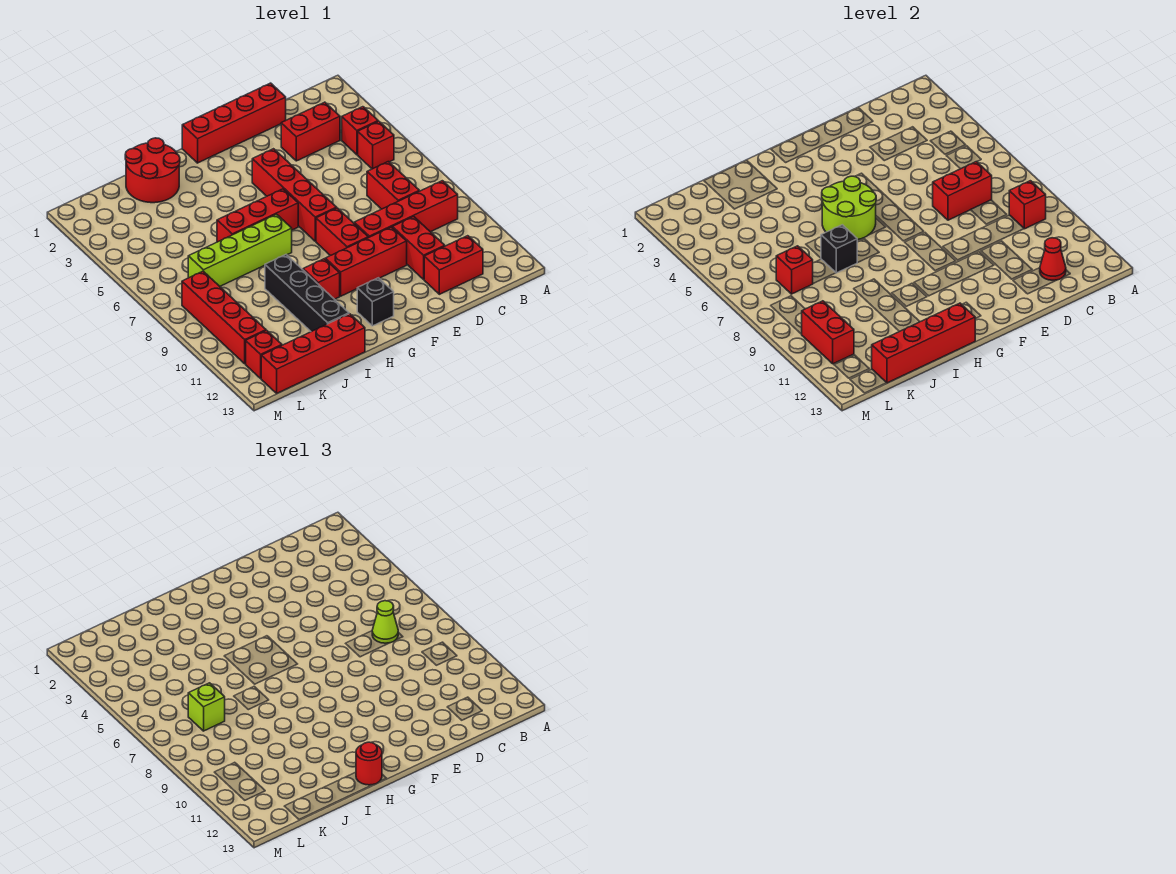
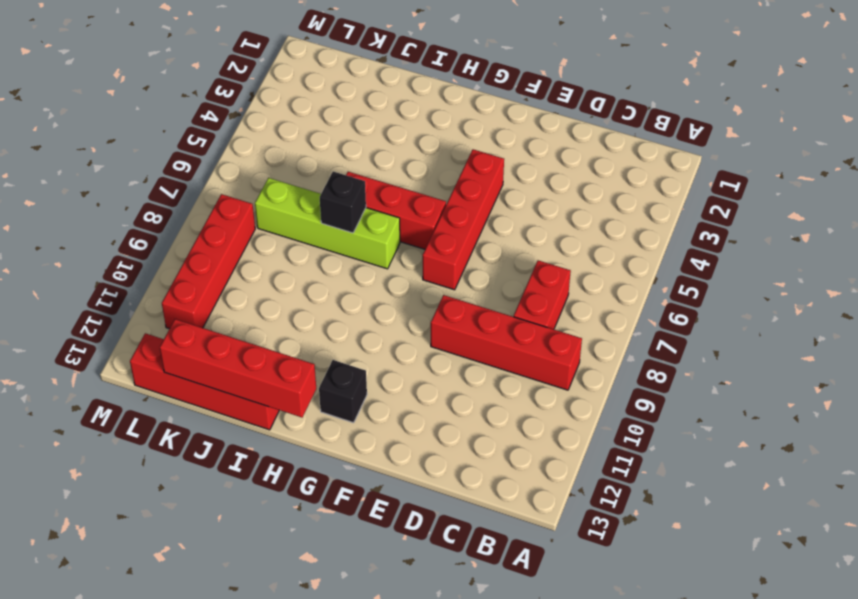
none -> red 1x1 brick [342,107,378,155]
none -> red 1x1 brick [358,121,394,169]
none -> red 1x2 brick [281,102,340,161]
none -> red 1x2 brick [424,236,483,294]

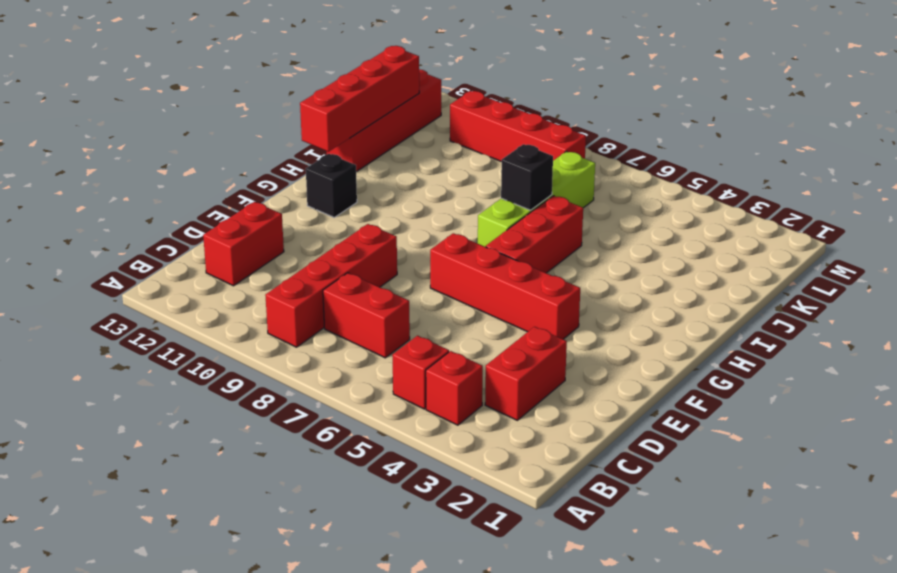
none -> red 1x4 brick [182,83,286,163]
none -> red 1x2 brick [392,217,445,279]
none -> red 1x3 brick [325,227,407,296]
none -> red 1x2 brick [316,208,368,256]

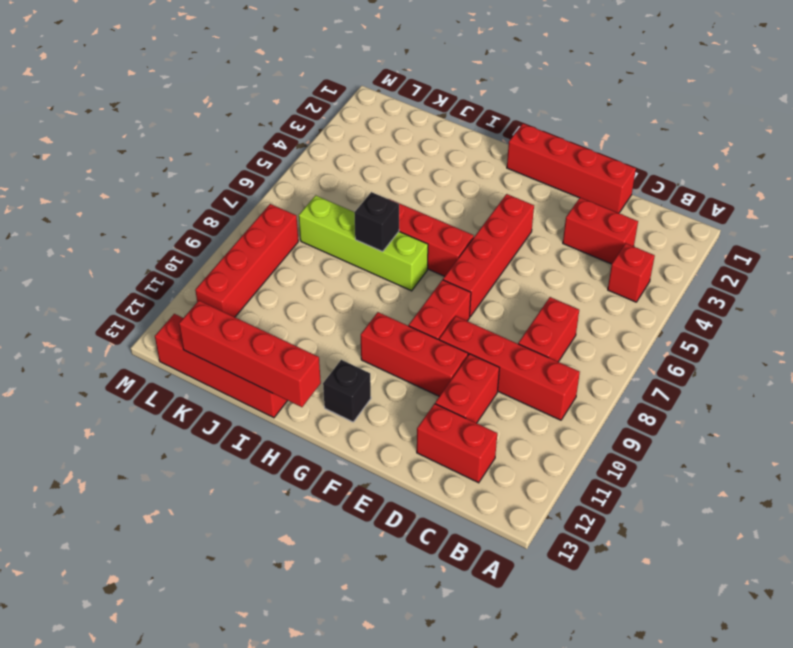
none -> red 1x1 brick [358,121,394,169]
none -> red 1x1 brick [303,259,340,299]
none -> red 2x2 round brick [125,138,180,203]
none -> black 1x4 brick [265,255,349,332]

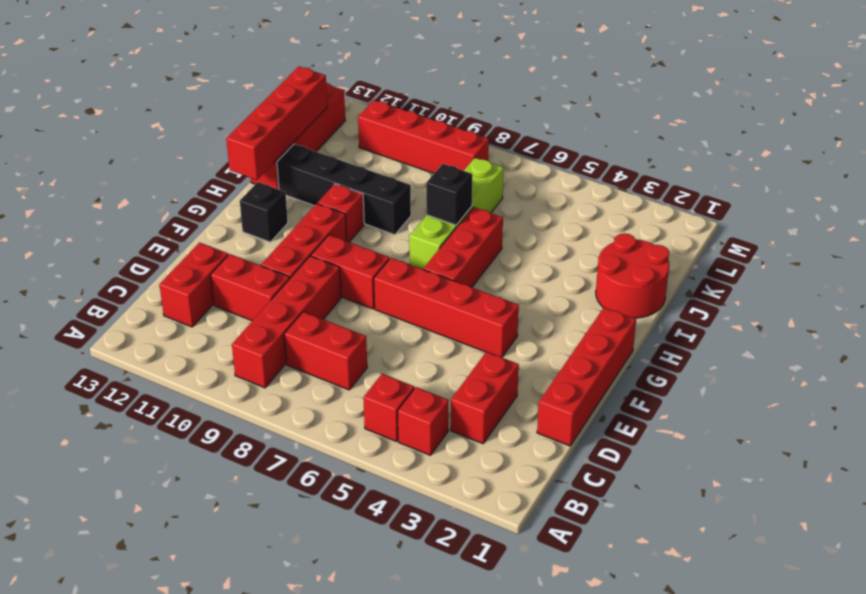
none -> red 1x1 brick [246,330,282,378]
none -> red 1x1 brick [1009,181,1046,229]
none -> red 1x2 brick [933,162,992,220]
none -> red 1x1 cone [1040,238,1066,280]

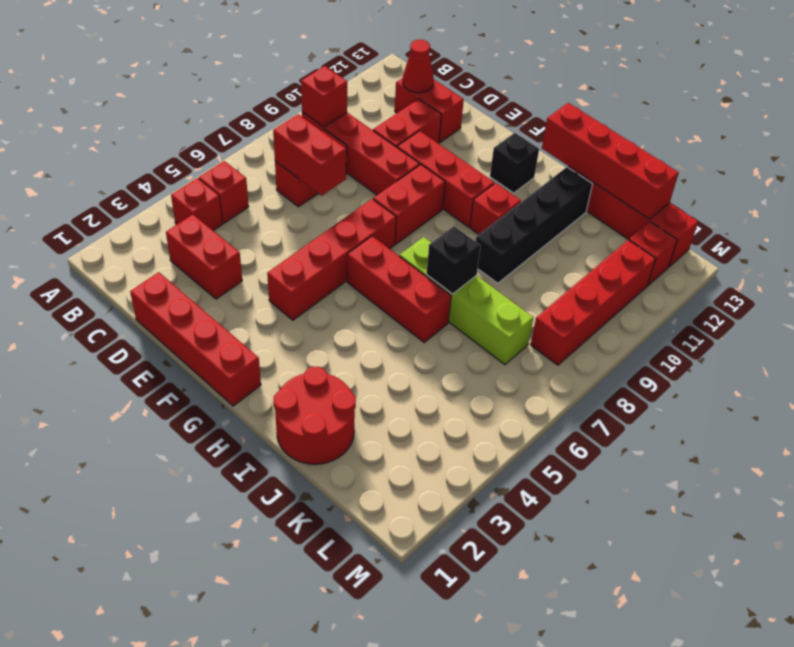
none -> lime 2x2 round brick [822,176,876,240]
none -> red 1x1 brick [776,246,813,294]
none -> red 1x2 brick [802,301,854,364]
none -> lime 1x1 cone [372,601,398,643]

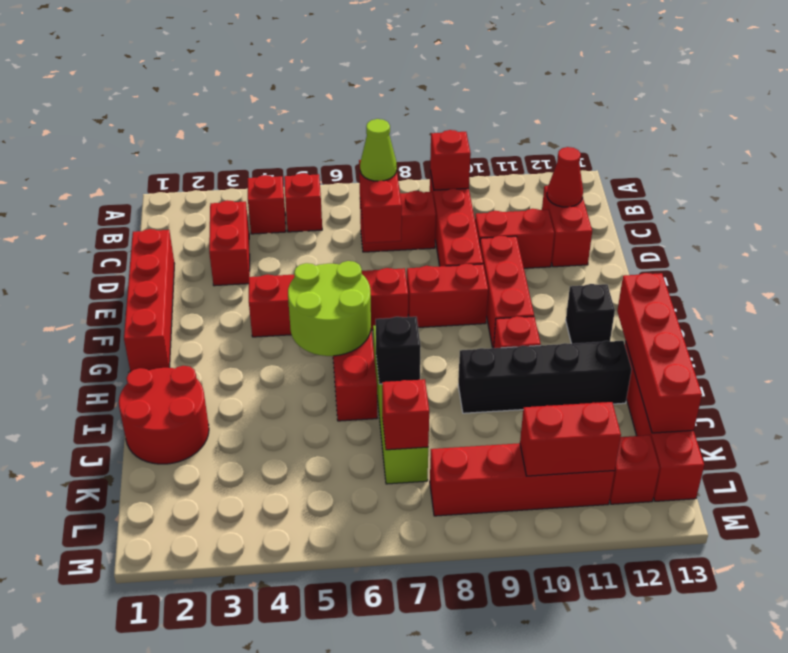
none -> red 1x1 round brick [356,742,382,785]
none -> lime 1x1 brick [188,683,225,731]

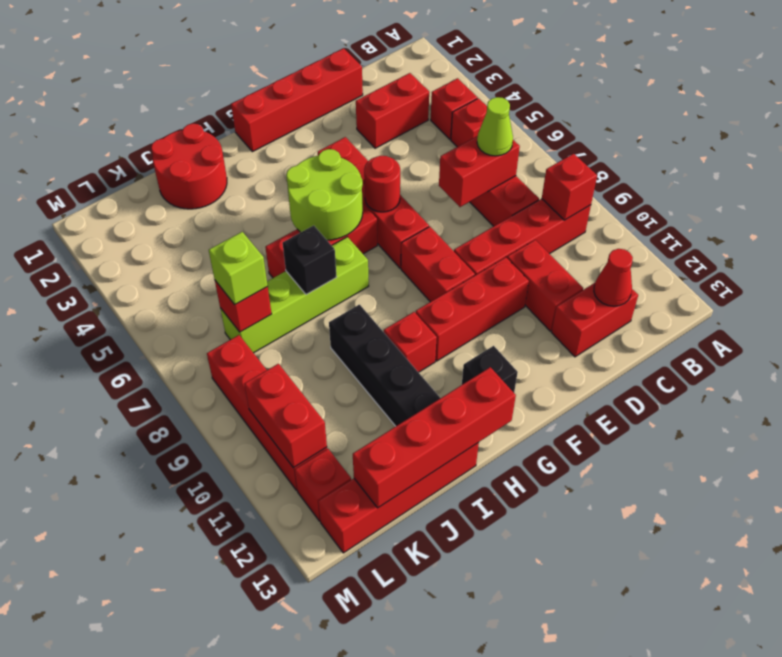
red 1x1 round brick [364,156,400,212] -> red 1x1 round brick moved to [356,742,382,785]

